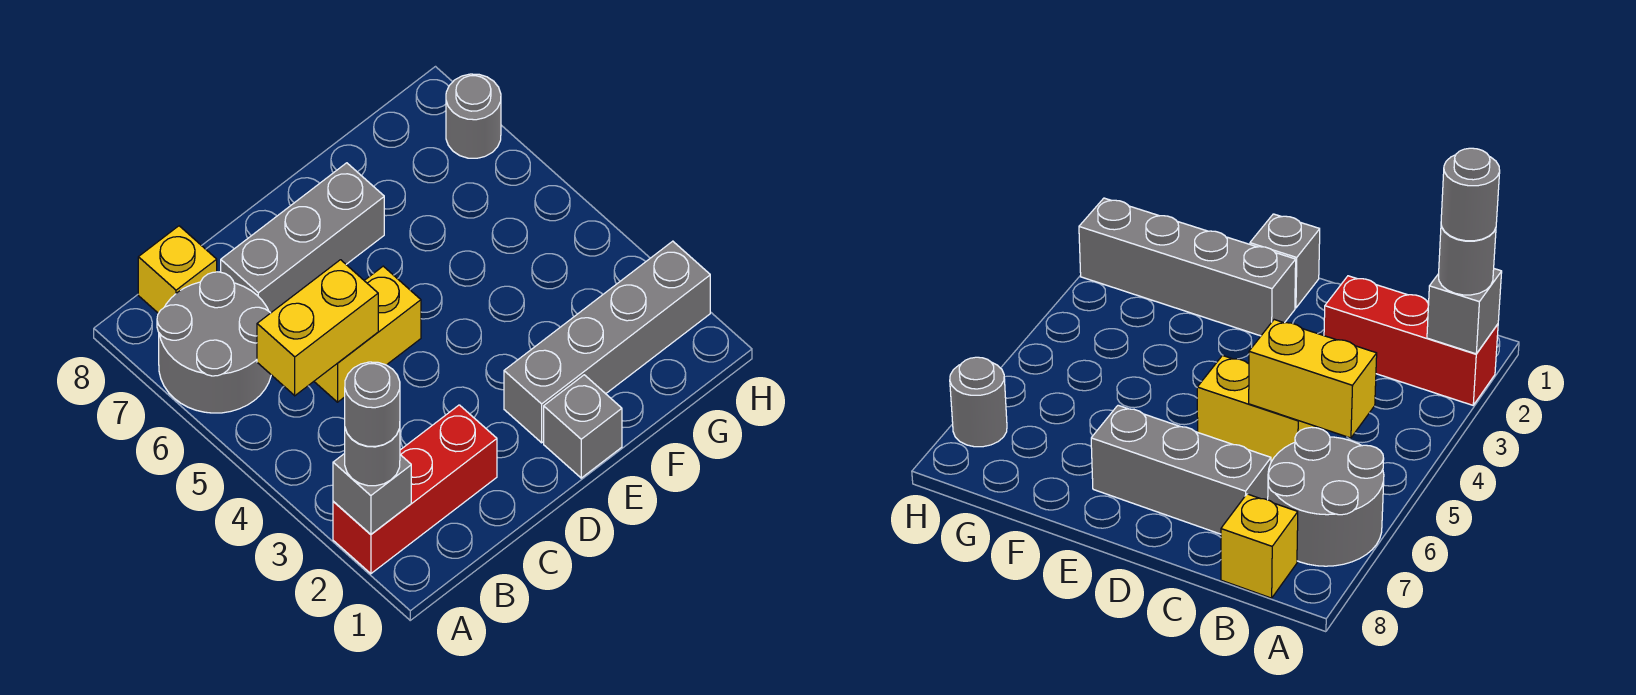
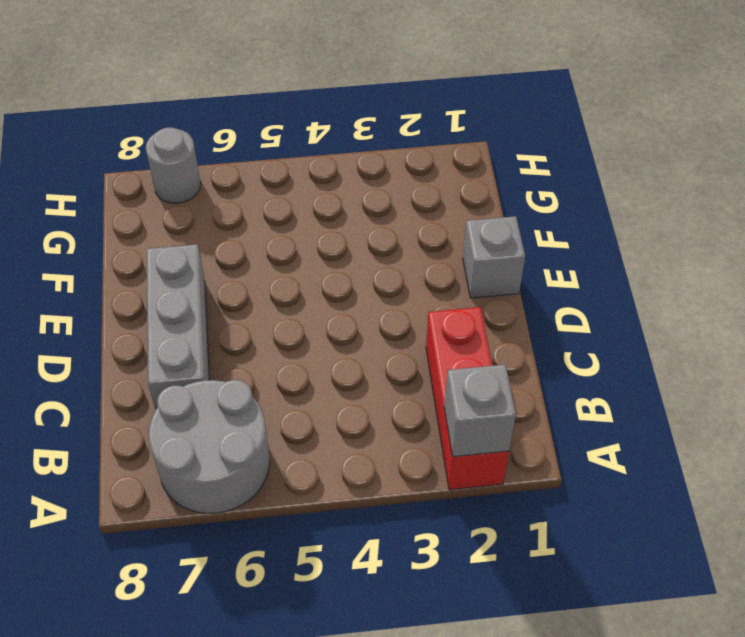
none -> yellow 1x1 brick [138,226,217,313]
none -> yellow 1x2 brick [314,266,421,402]
none -> grey 1x4 brick [504,241,710,443]

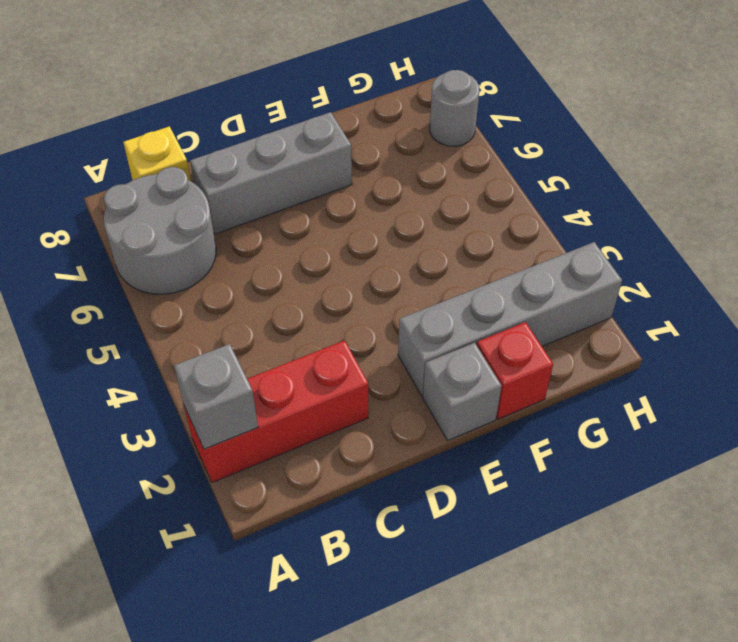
red 1x1 brick [477,322,553,419] -> none
none -> yellow 1x2 brick [314,266,421,402]
none -> yellow 1x2 brick [257,260,378,396]
none -> grey 1x1 round brick [345,428,400,486]

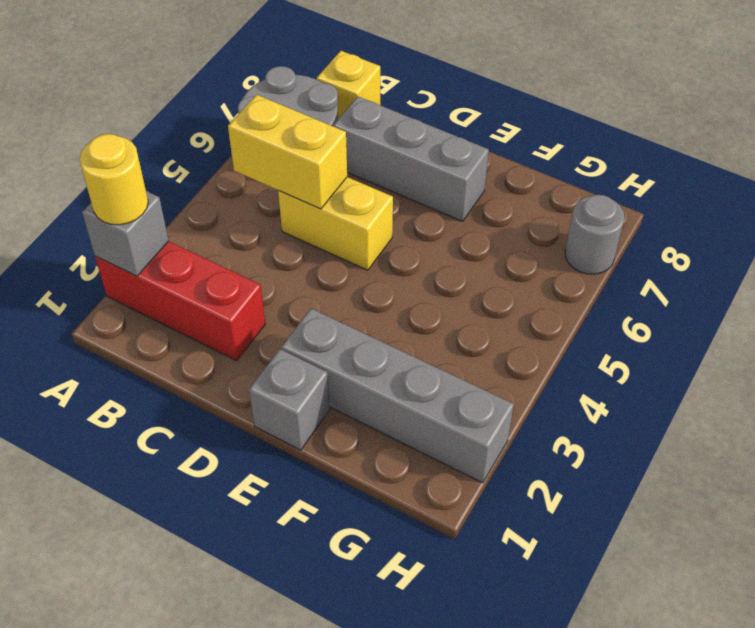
yellow 1x1 round brick [80,134,148,225] -> grey 1x1 round brick [345,428,400,486]
none -> grey 1x1 round brick [345,362,400,446]

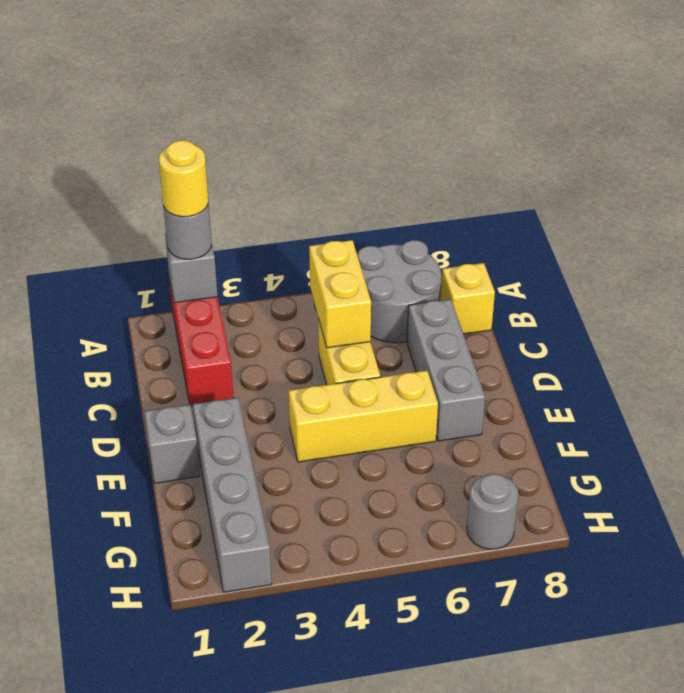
yellow 1x1 round brick [159,140,208,217] -> grey 1x1 round brick [345,362,400,446]
yellow 1x3 brick [289,371,438,462] -> none

